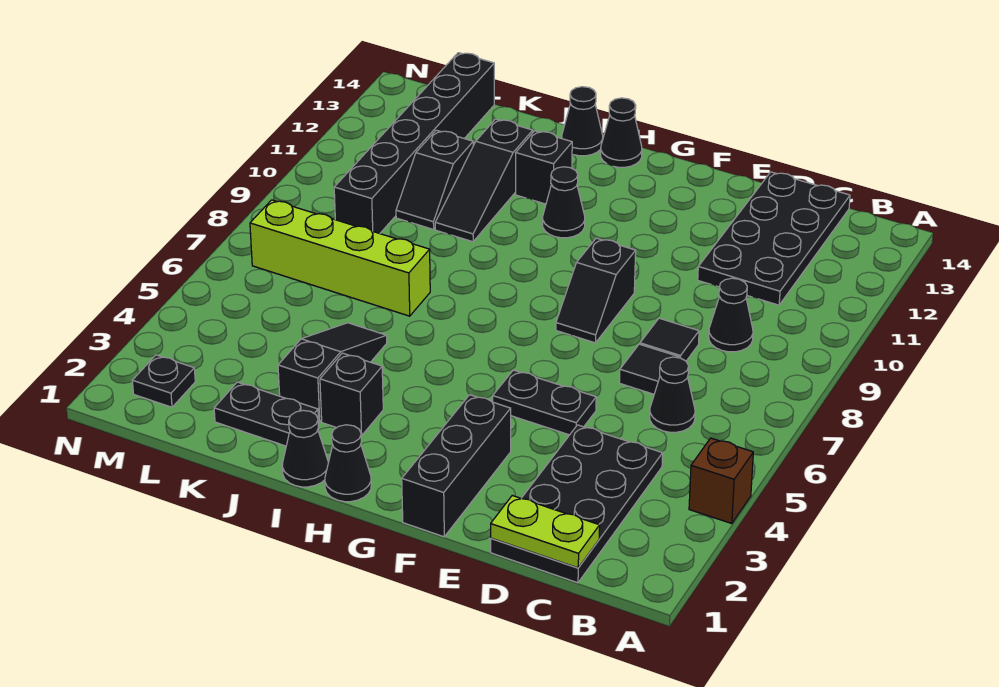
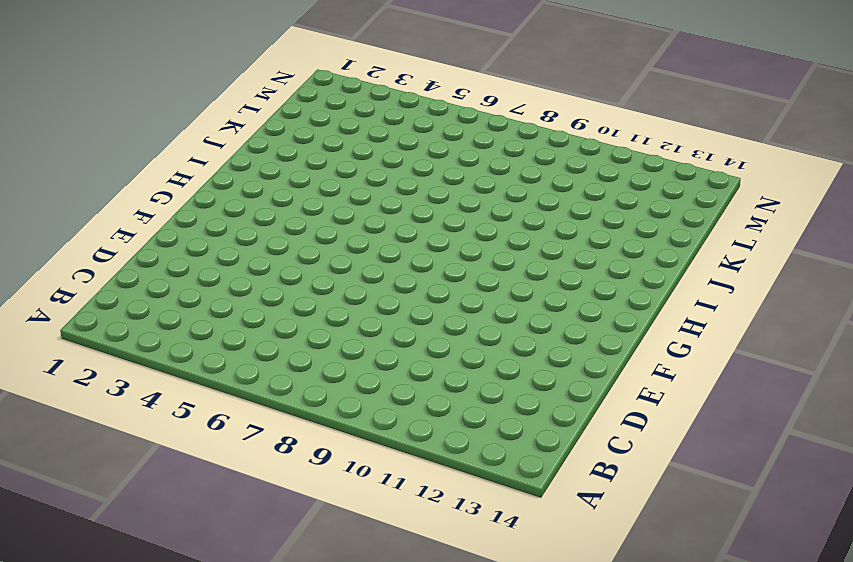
none -> brown 1x1 brick [689,438,753,524]
none -> black 2x4 plate [491,425,663,583]
none -> black 1x1 cone [650,357,695,432]

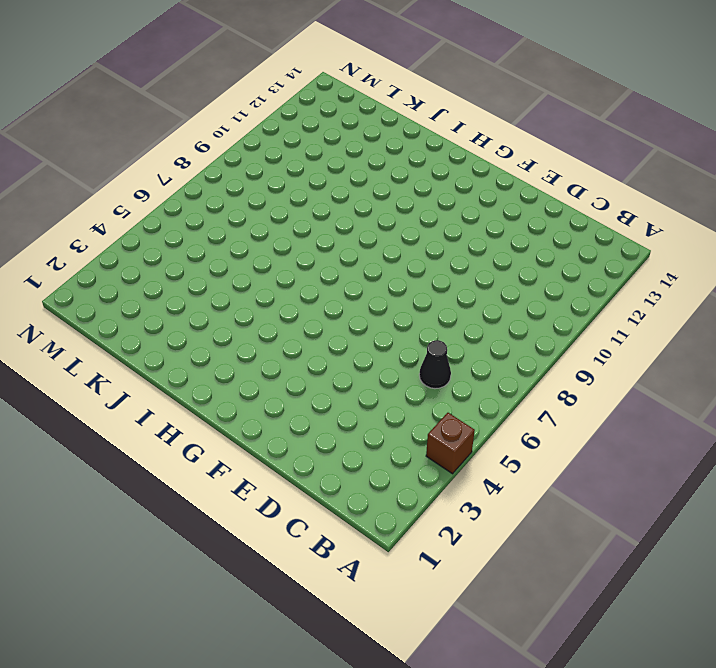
none -> black 2x4 plate [491,425,663,583]
none -> black 1x1 cone [709,278,753,352]
none -> black 2x4 plate [698,172,850,305]

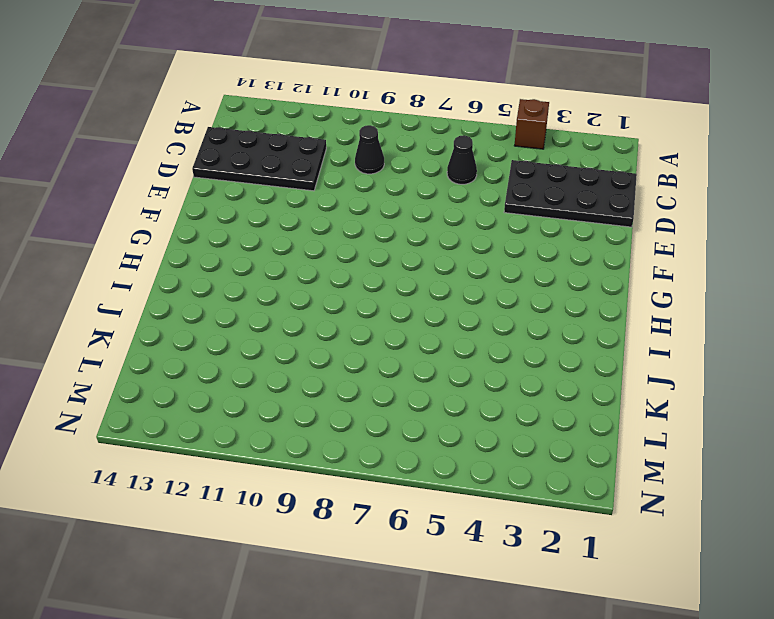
none -> black 1x1 tile [619,344,680,394]
none -> black 1x1 tile [640,318,699,361]
none -> black 1x2 plate [493,370,596,435]

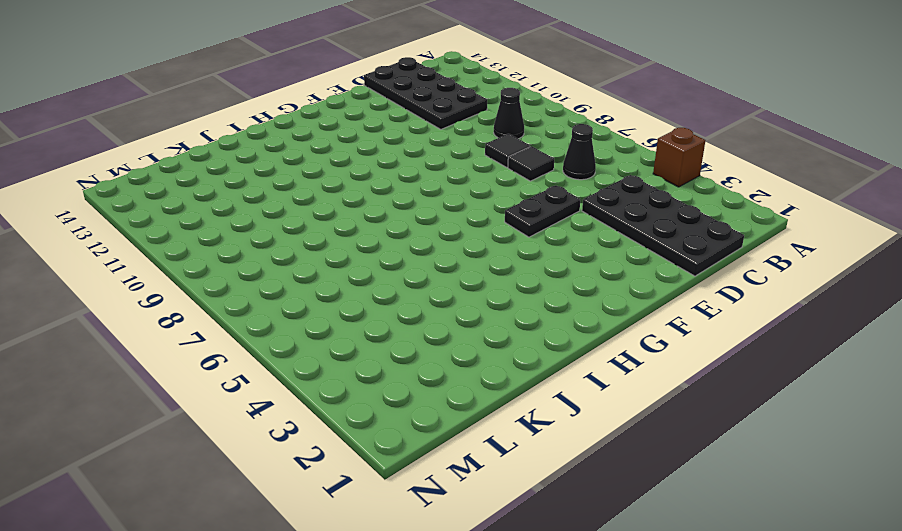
none -> black 1x3 brick [402,395,511,537]
none -> black 1x2 slope [556,238,636,343]
none -> black 1x1 cone [325,425,371,502]

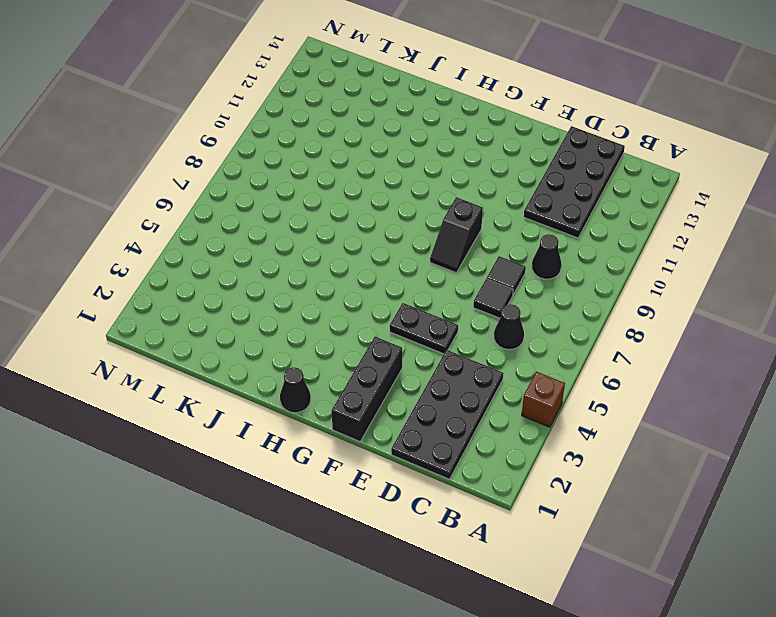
none -> black 1x1 cone [543,167,585,238]
none -> black 1x1 cone [601,98,642,167]
none -> black 1x1 cone [282,410,328,487]

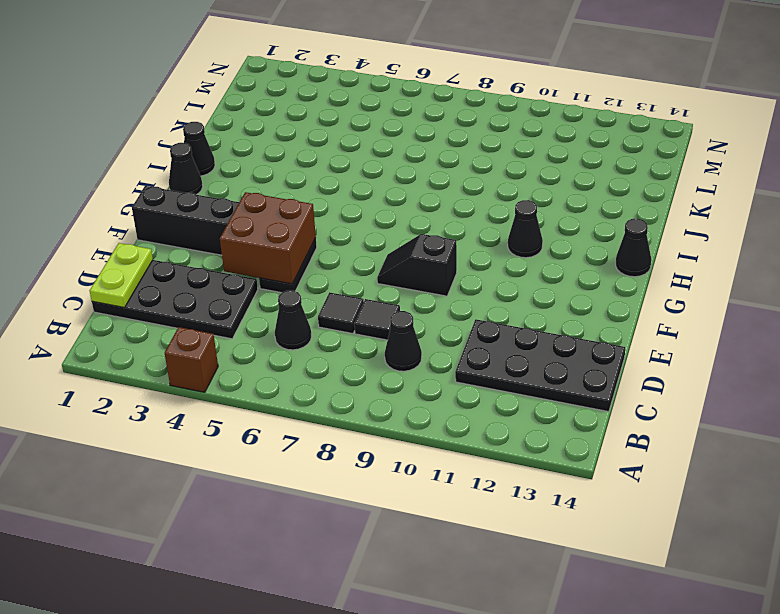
brown 2x2 brick [220,192,316,284] -> none
none -> black 1x1 brick [320,353,383,436]
none -> black 1x1 brick [516,131,572,204]
none -> black 1x1 cone [562,87,603,156]

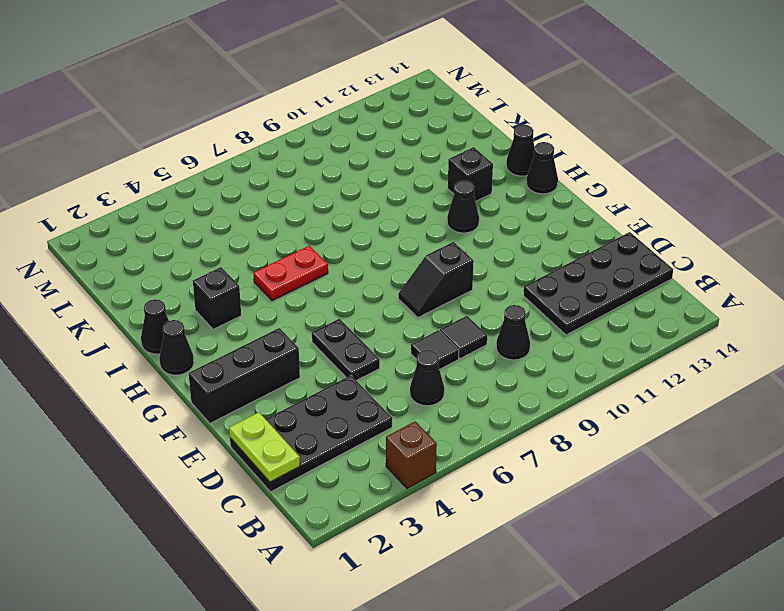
red 1x2 plate [253,246,328,301] -> none
none -> black 1x2 plate [214,382,319,446]
none -> black 1x3 slope [278,323,387,422]
none -> lime 1x4 brick [250,200,430,316]

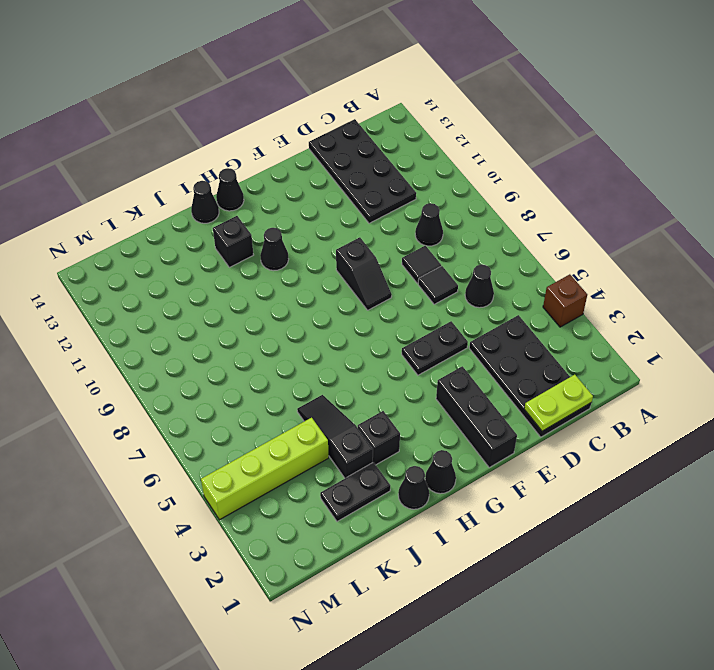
lime 1x4 brick [201,418,329,520] -> lime 1x4 brick moved to [250,200,430,316]
none -> black 1x3 slope [435,119,533,242]
none -> black 1x2 slope [396,130,473,230]
none -> black 1x6 brick [334,53,494,234]

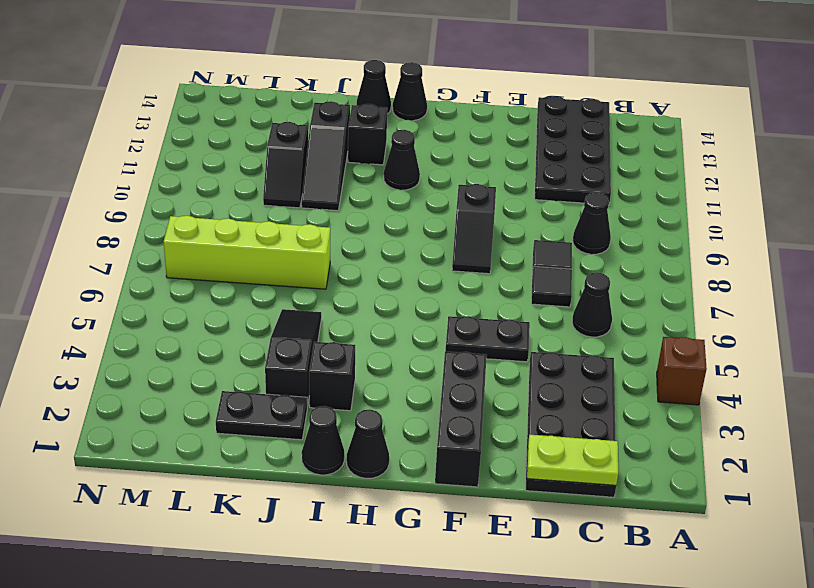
none -> black 1x6 brick [334,53,494,234]
none -> black 1x1 plate [132,355,195,407]

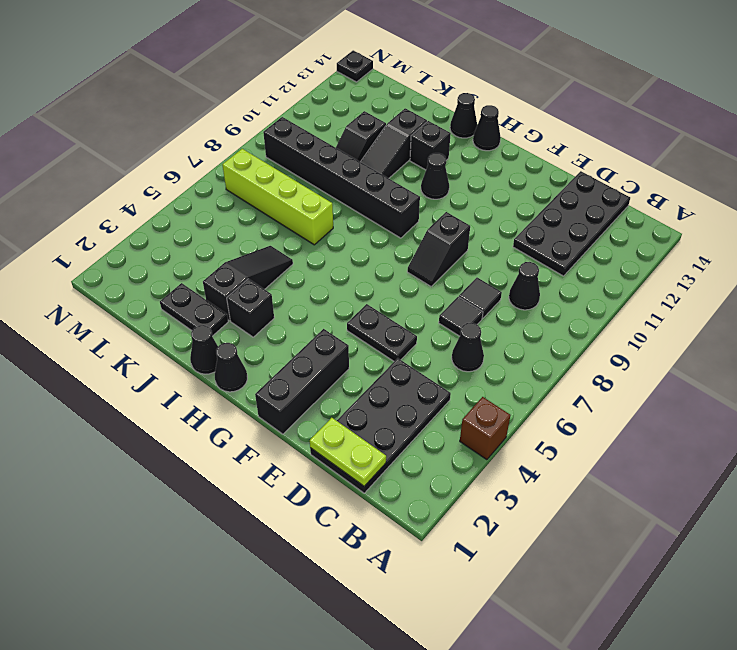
black 1x6 brick [263,117,420,238] -> black 1x6 brick turned to [334,53,494,234]
black 1x1 plate [337,50,373,82] -> black 1x1 plate moved to [132,355,195,407]

